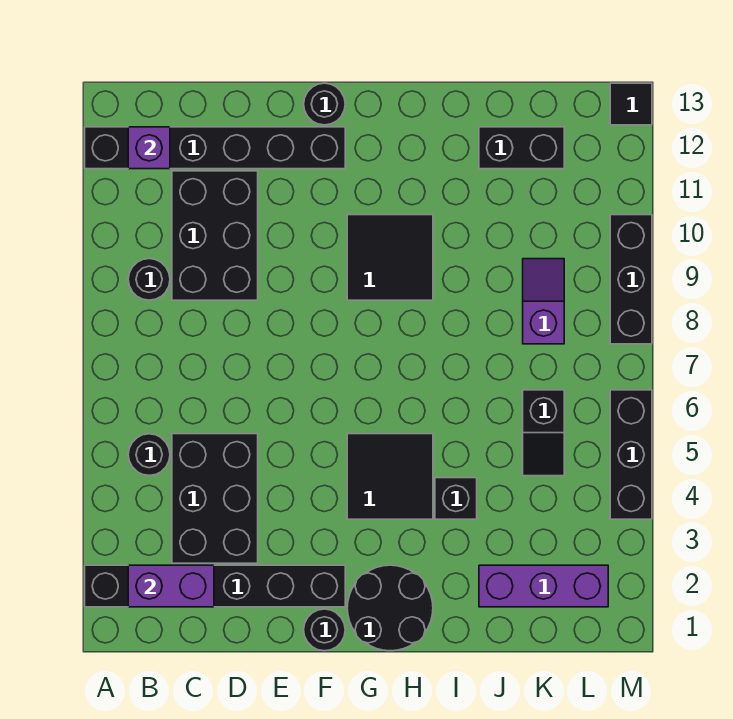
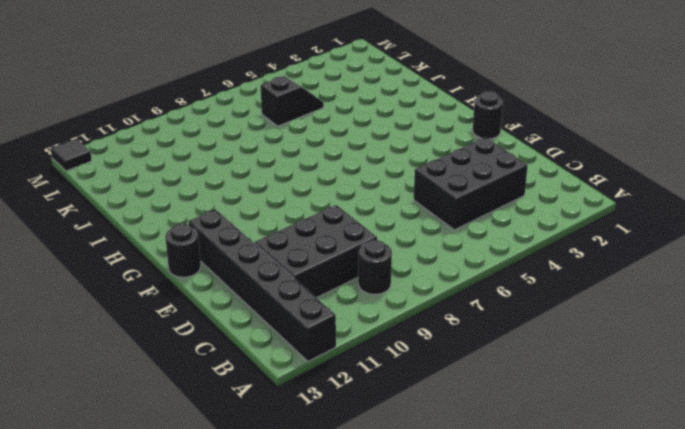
none -> black 1x6 brick [85,565,345,607]
none -> black 1x1 round brick [128,434,170,475]
none -> black 2x2 round brick [347,565,433,651]

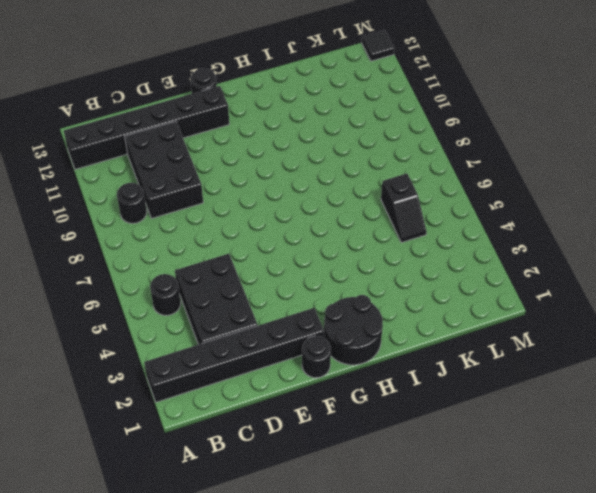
none -> black 2x2 tile [347,434,433,519]
none -> black 2x2 tile [347,215,433,300]
none -> black 1x1 brick [435,478,477,519]

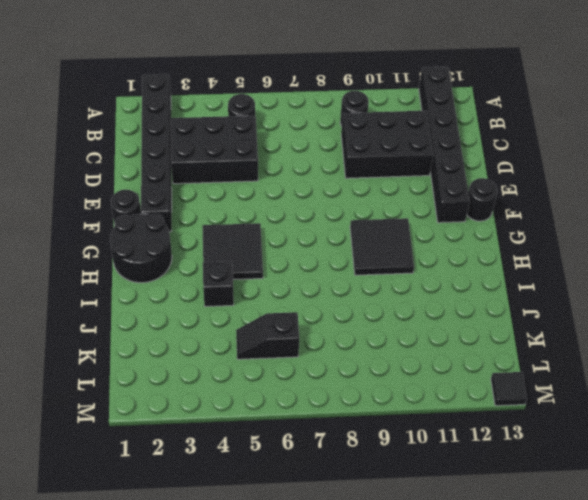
none -> purple 1x3 brick [479,565,608,607]
none -> black 1x2 brick [479,127,564,169]
none -> purple 1x2 slope [523,259,564,344]

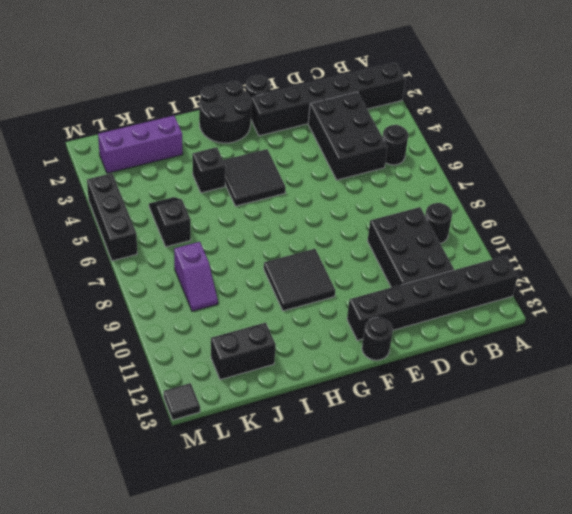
none -> black 1x3 brick [610,215,652,344]
none -> purple 1x2 brick [128,565,214,607]
none -> purple 1x1 brick [128,127,170,169]

